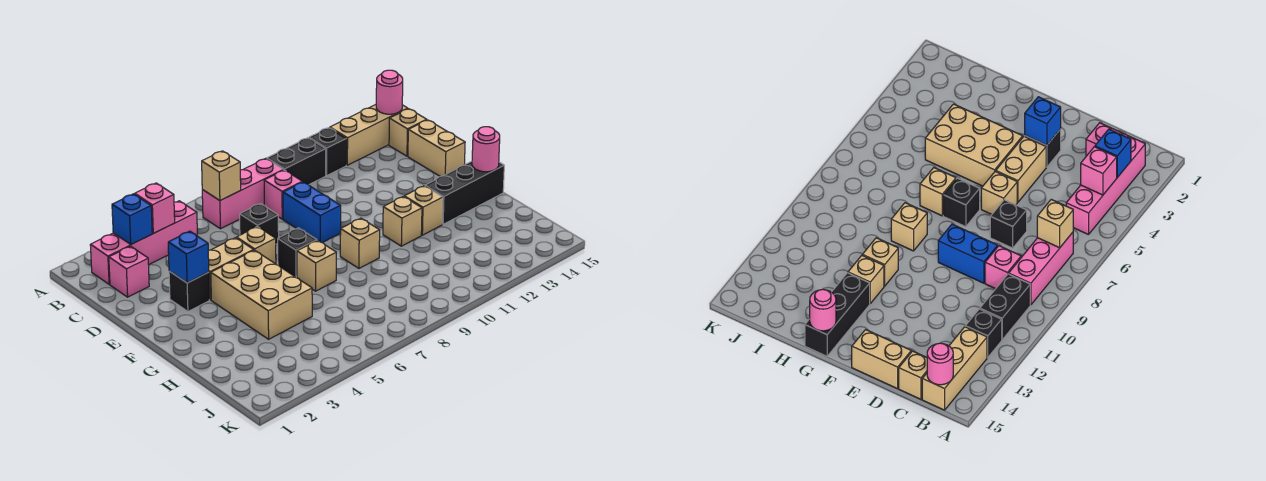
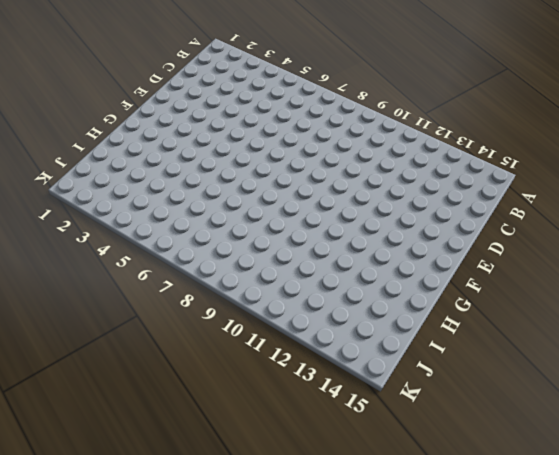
none -> pink 1x4 brick [90,201,197,284]
none -> pink 1x3 brick [202,158,284,229]
none -> black 1x2 brick [267,138,326,184]

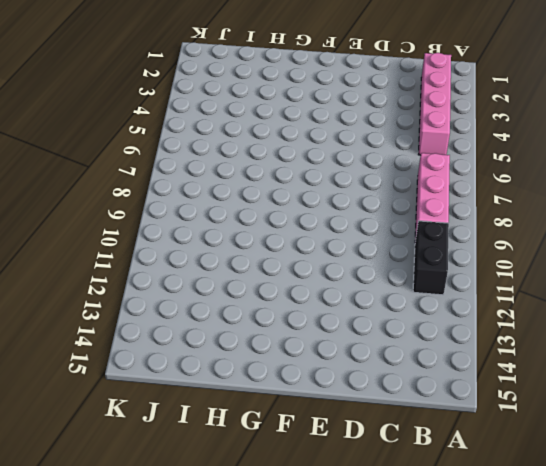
none -> black 1x1 brick [309,128,347,175]
none -> tan 1x3 brick [330,105,408,165]
none -> pink 1x1 brick [109,246,149,297]

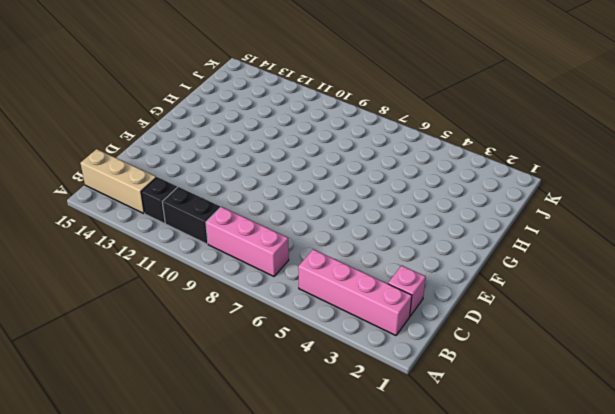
none -> pink 1x1 brick [264,170,302,219]
none -> tan 1x1 brick [389,109,427,156]
none -> black 1x1 brick [240,203,279,244]

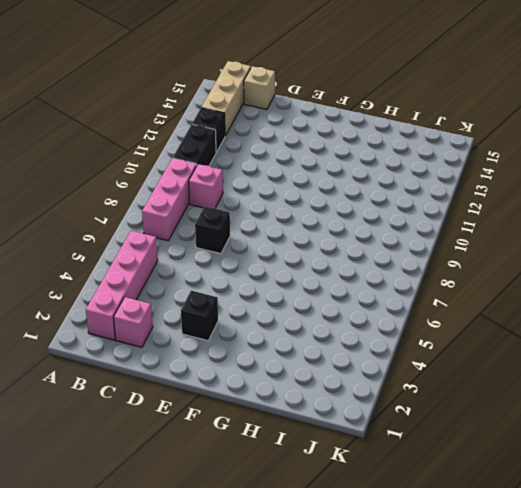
none -> blue 1x2 brick [283,182,341,243]
none -> tan 1x2 brick [408,120,465,177]
none -> tan 1x2 brick [208,238,254,300]

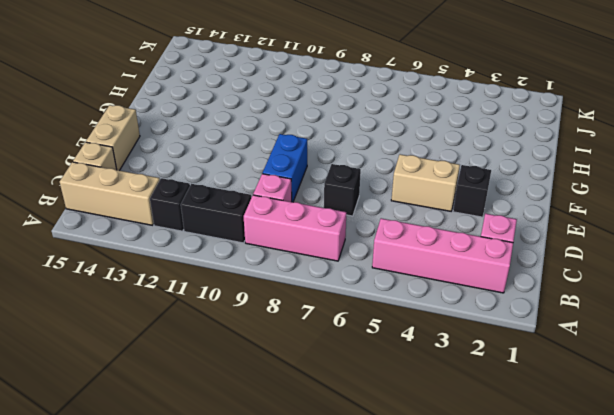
none -> tan 1x1 brick [236,227,276,264]
none -> tan 2x3 brick [211,250,312,339]
none -> black 1x1 brick [278,228,317,278]

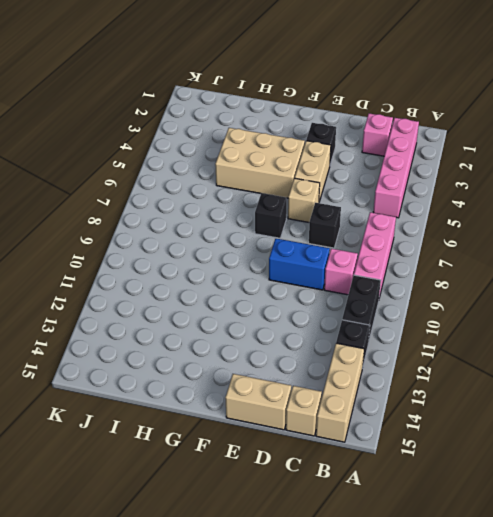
none -> tan 1x1 brick [297,240,336,291]
none -> tan 1x1 brick [340,218,380,268]
none -> tan 1x1 brick [383,196,422,246]

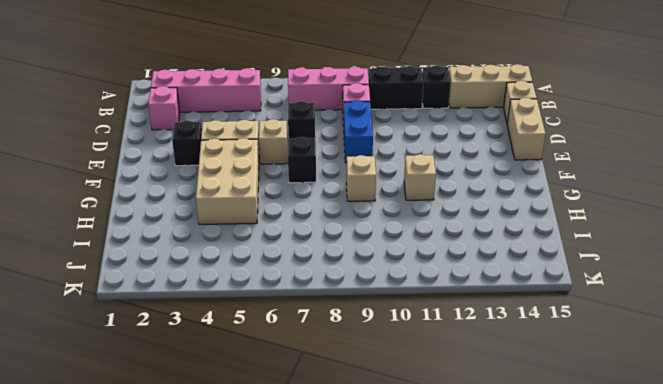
none -> tan 1x1 brick [297,240,336,291]
none -> tan 1x1 brick [404,186,443,235]
none -> black 1x3 brick [425,161,504,224]

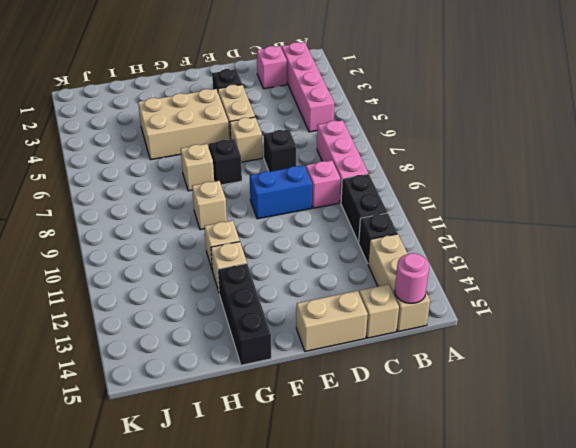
none -> blue 1x1 brick [112,194,152,244]
none -> pink 1x1 brick [135,183,175,233]
none -> tan 1x1 brick [202,151,241,200]

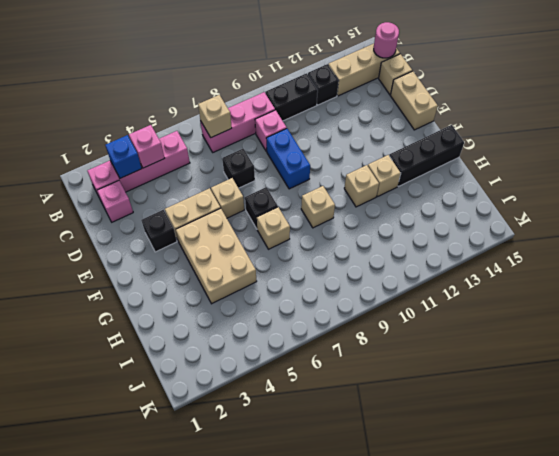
none -> blue 1x1 brick [168,231,209,283]
none -> pink 1x1 round brick [472,127,500,172]

